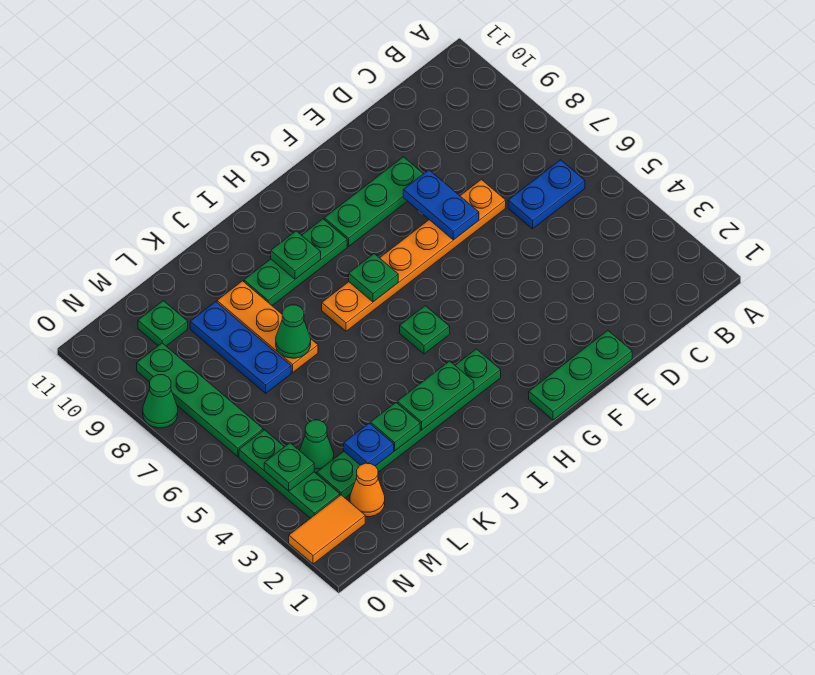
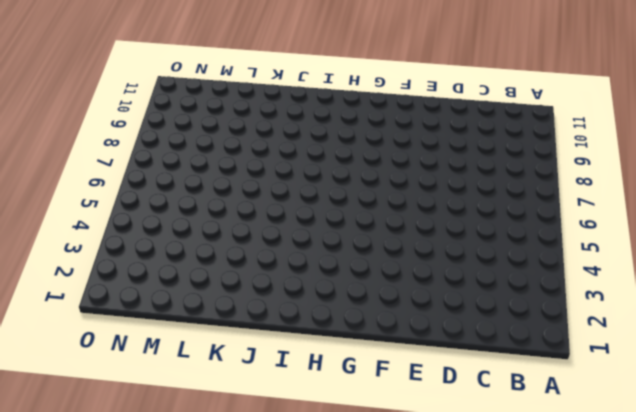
none -> blue 1x2 plate [508,160,585,229]
none -> orange 1x6 plate [322,179,506,331]
none -> green 1x3 plate [529,331,632,420]

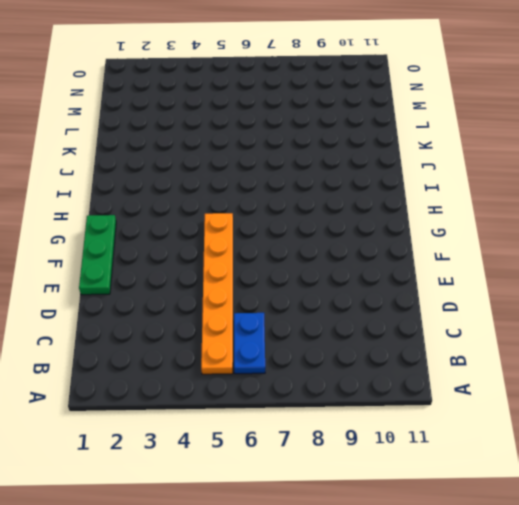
orange 1x6 plate [201,213,233,374] -> orange 1x6 plate moved to [322,179,506,331]
none -> green 1x3 plate [324,157,423,246]
none -> green 1x6 plate [317,349,501,498]
none -> green 1x1 plate [400,306,450,354]

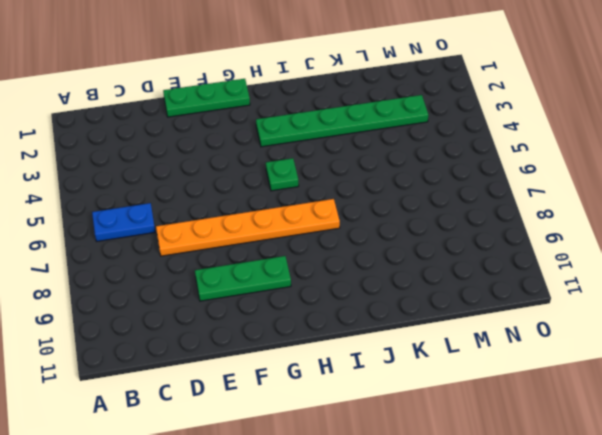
none -> green 1x3 plate [244,219,347,306]
none -> orange 1x3 plate [217,281,318,373]
none -> blue 1x3 plate [190,302,291,393]

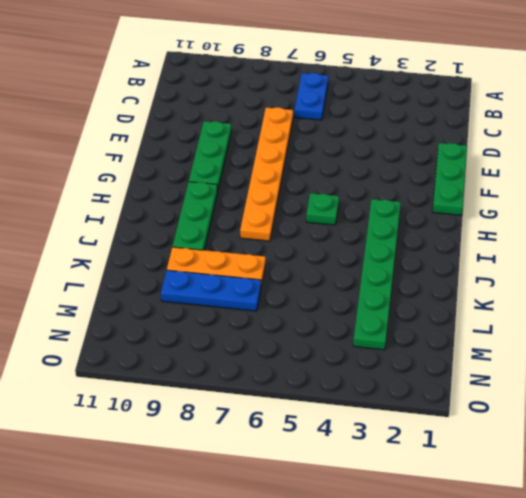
none -> orange 1x1 cone [350,463,385,517]
none -> green 1x1 cone [300,420,334,473]
none -> green 1x1 plate [138,301,188,346]

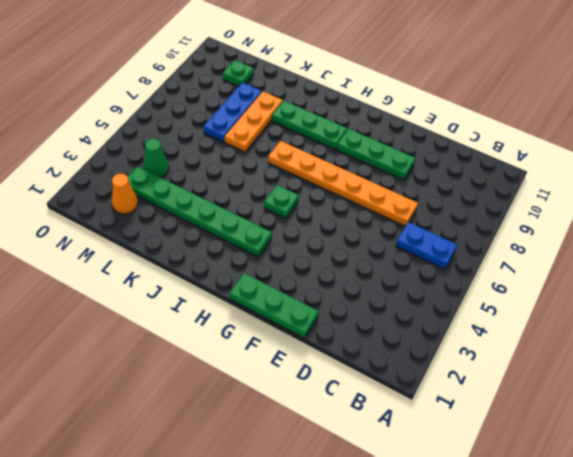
none -> orange 1x2 tile [289,495,365,564]
none -> green 1x3 plate [239,430,340,518]
none -> green 1x4 plate [137,343,263,456]

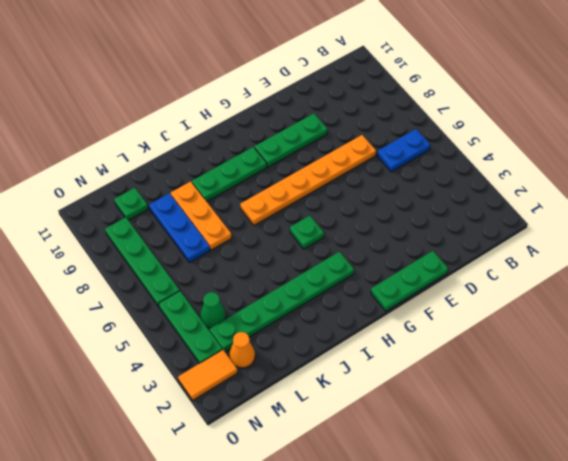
none -> green 1x1 cone [143,375,178,428]
none -> blue 1x2 plate [403,170,479,240]
none -> green 1x1 plate [349,254,398,302]

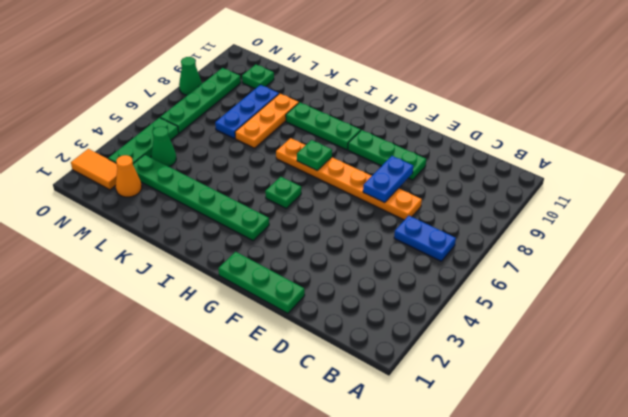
none -> green 1x2 plate [397,361,474,430]
none -> green 1x1 plate [271,231,321,279]
none -> green 1x1 plate [370,403,420,451]

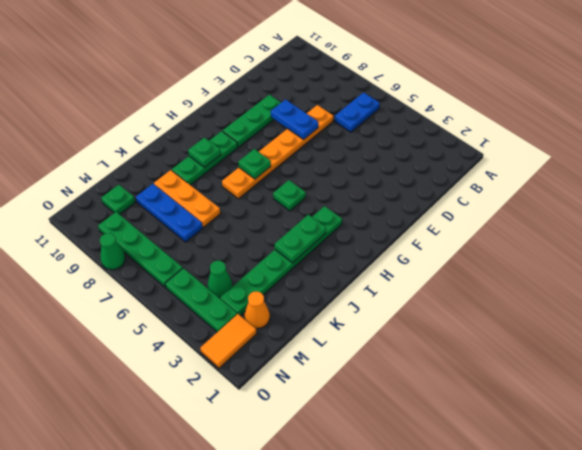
none -> green 1x3 plate [529,331,632,420]
none -> green 1x1 plate [370,403,420,451]
none -> green 1x1 cone [276,305,311,358]

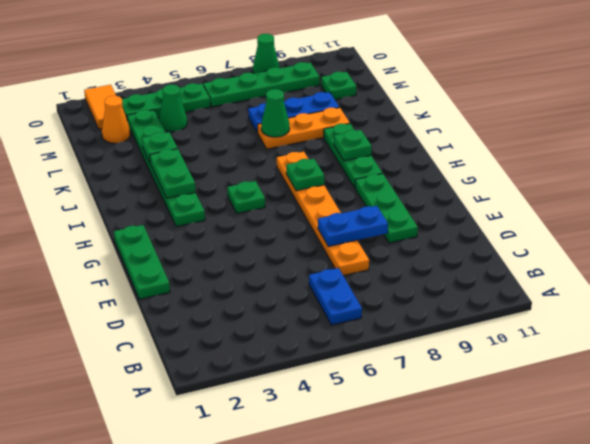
none -> blue 1x1 plate [344,423,394,466]
none -> green 1x1 plate [264,443,314,491]

